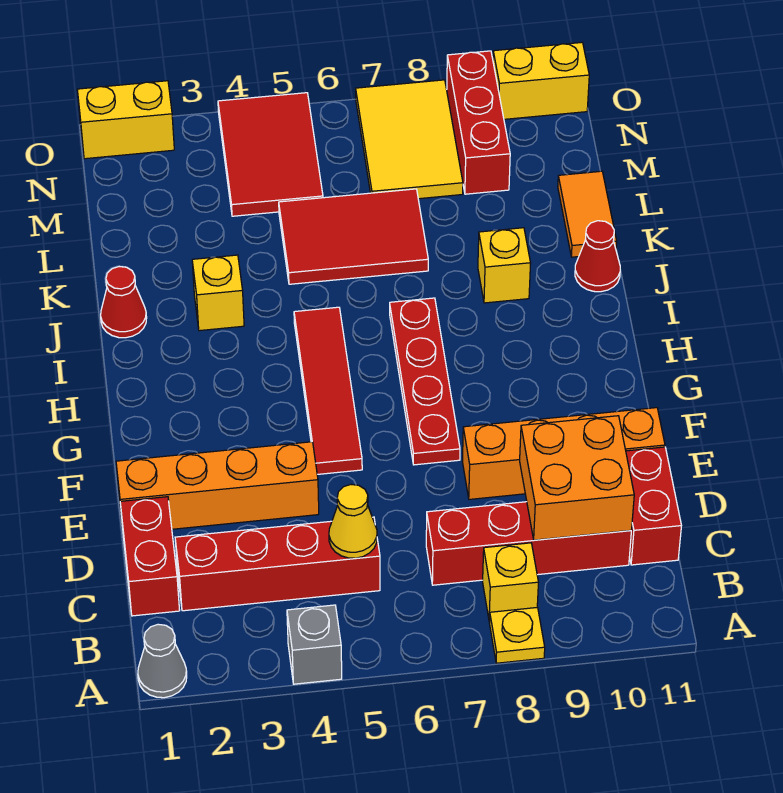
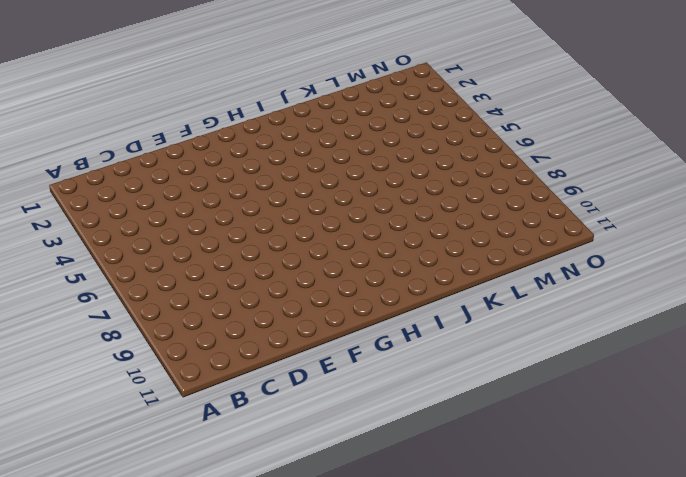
none -> grey 1x1 cone [138,624,187,698]
none -> grey 1x1 brick [287,605,342,684]
none -> yellow 1x1 plate [489,607,545,663]

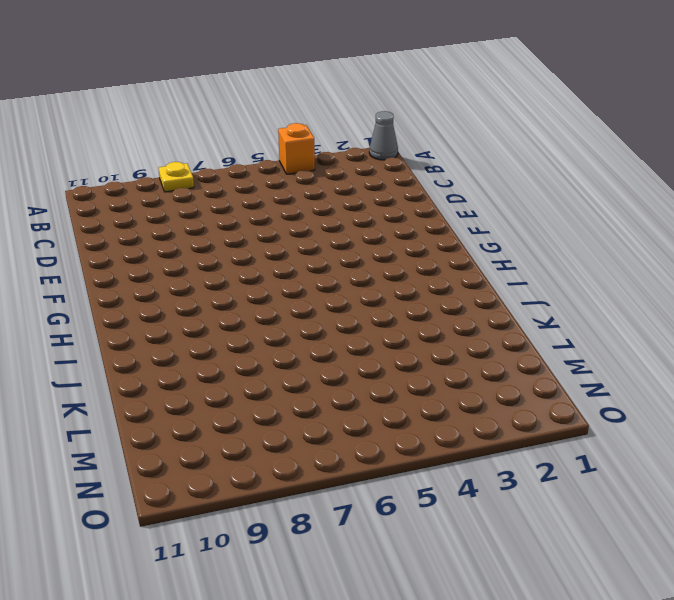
orange 1x1 brick [278,123,315,174] -> grey 1x1 brick [287,605,342,684]
none -> yellow 1x1 brick [483,543,538,621]
none -> red 1x2 brick [120,497,180,616]
none -> red 1x4 brick [175,517,380,611]

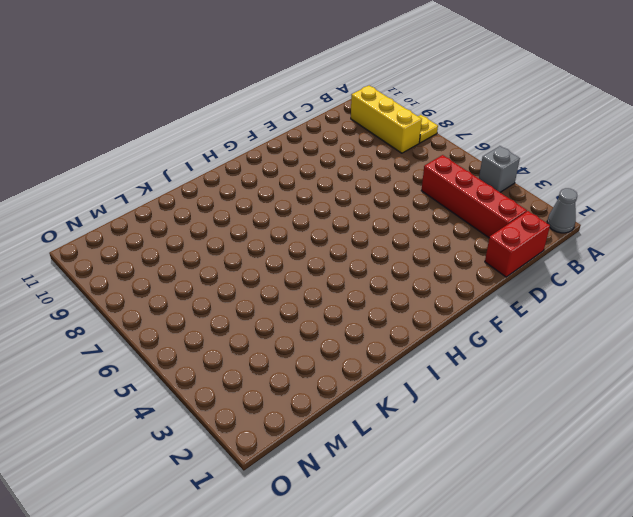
yellow 1x3 brick [351,86,422,153] -> yellow 1x1 brick [483,543,538,621]
none -> red 1x4 brick [426,502,631,585]
none -> red 1x2 brick [626,447,681,565]
none -> orange 1x4 brick [116,442,319,529]

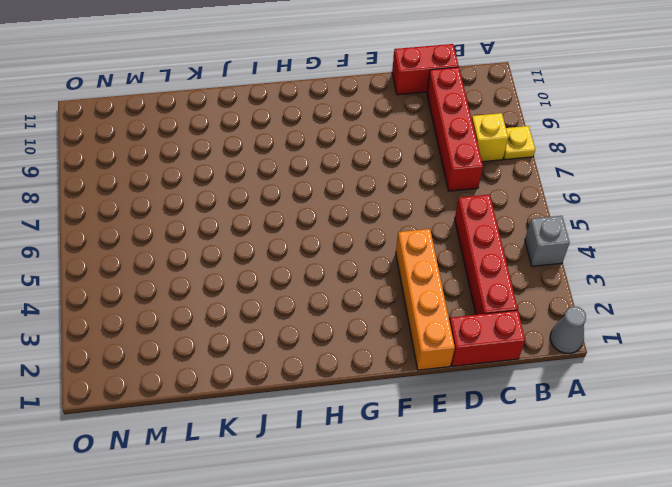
none -> orange 1x4 brick [462,408,665,499]
none -> red 1x4 tile [294,307,362,474]
none -> red 1x4 plate [390,298,460,465]

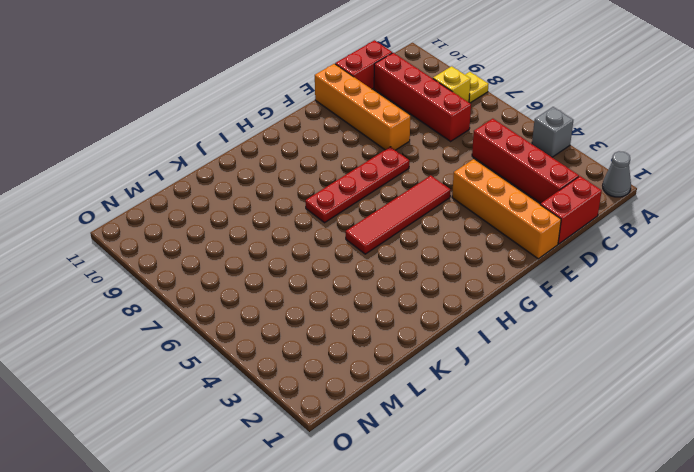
none -> red 1x1 cone [101,267,147,338]
none -> yellow 1x1 brick [192,255,244,331]
none -> yellow 1x1 brick [478,228,531,303]

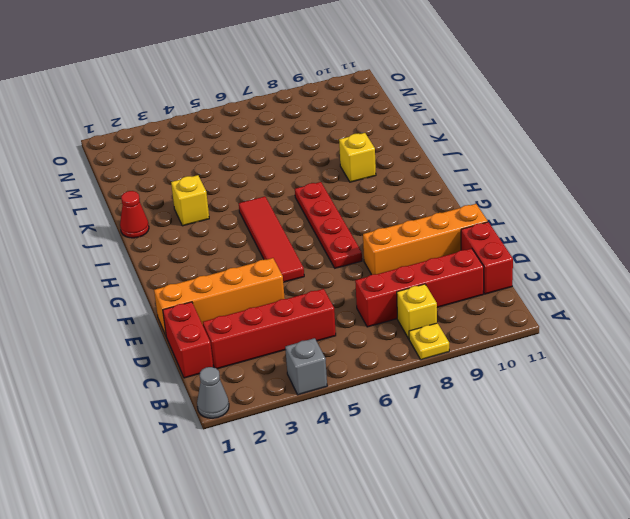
none -> red 1x1 cone [575,221,620,292]
none -> red 2x3 tile [279,189,428,284]
none -> orange 1x2 tile [558,171,617,257]

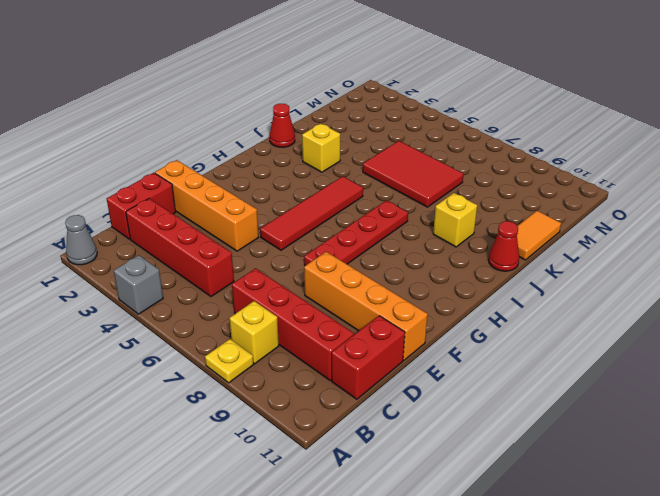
none -> red 2x3 tile [218,93,323,216]
none -> yellow 2x3 tile [356,80,463,199]
none -> red 1x3 brick [447,51,510,194]

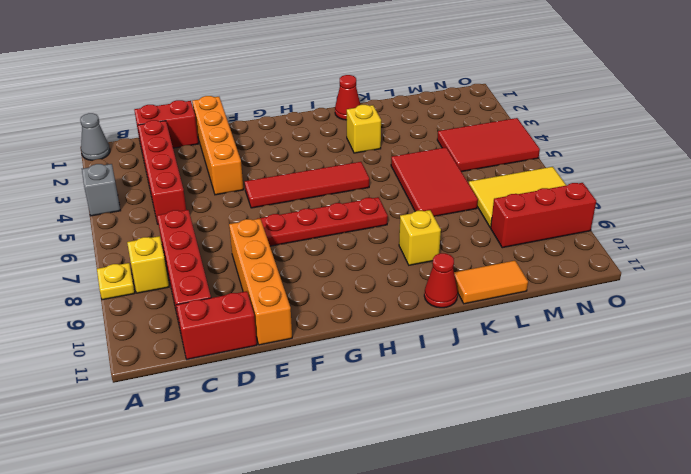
none -> yellow 1x2 brick [77,81,174,159]
none -> yellow 1x2 brick [493,43,589,119]
none -> yellow 1x1 cone [329,485,377,558]

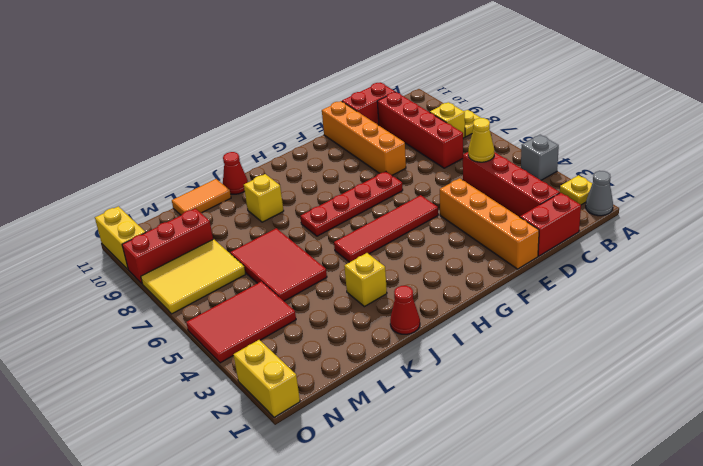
yellow 1x1 plate [560,175,592,205] -> none
none -> orange 2x2 brick [520,416,634,540]

